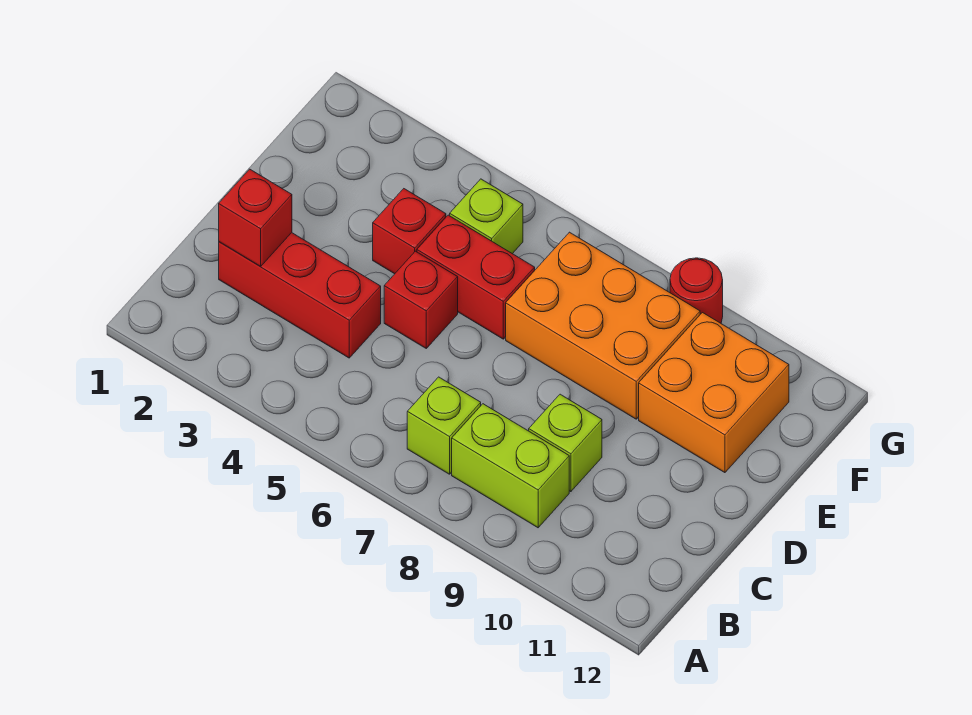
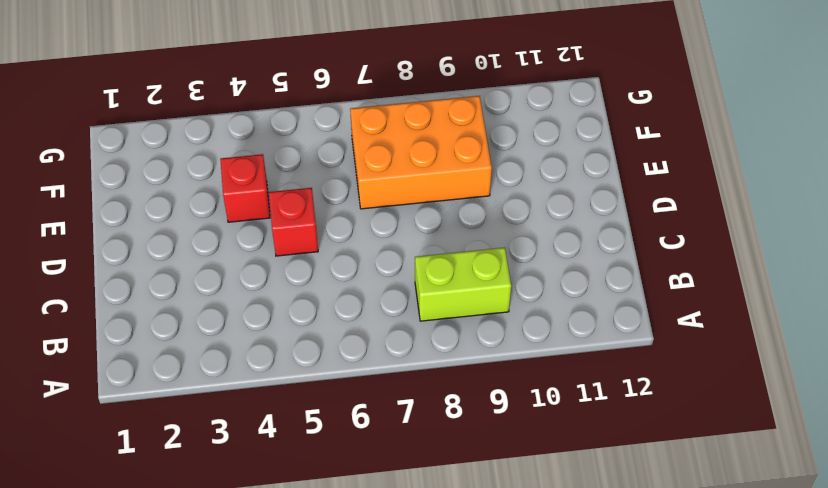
none -> lime 1x1 brick [407,377,481,474]
none -> red 1x3 brick [219,233,381,358]
none -> lime 1x1 brick [529,394,602,492]

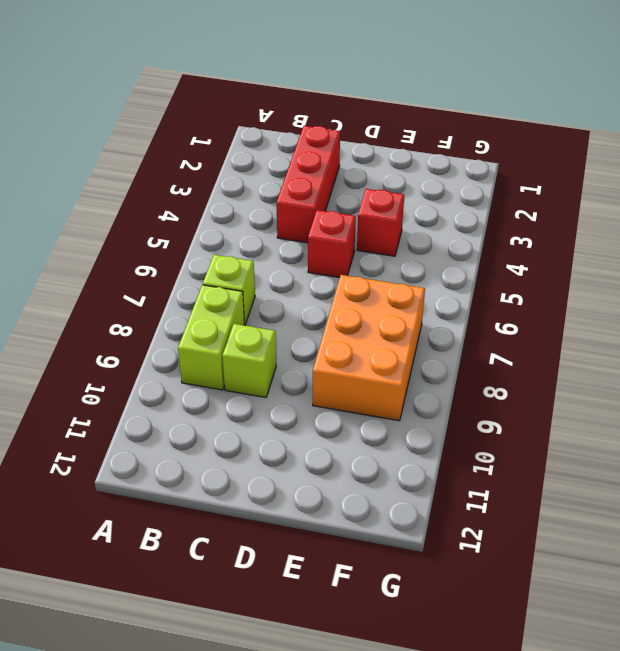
none -> red 1x2 brick [417,215,535,339]
none -> orange 2x2 brick [639,313,789,473]
none -> lime 1x1 brick [450,179,523,254]

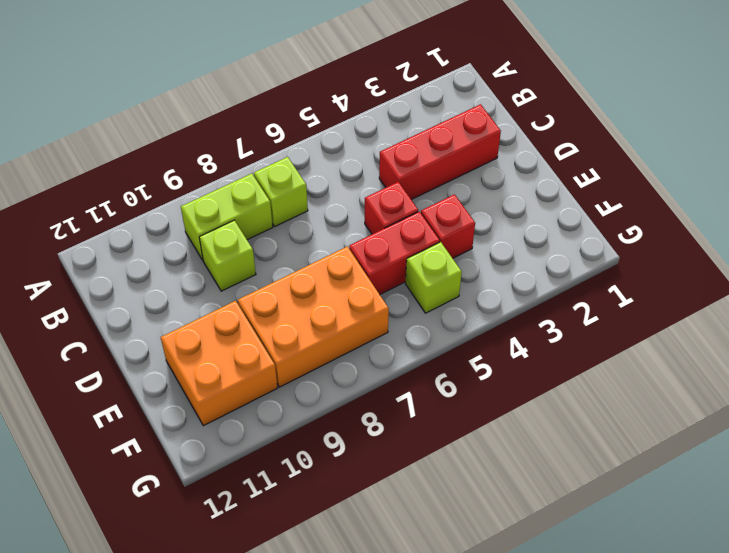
none -> red 1x1 round brick [670,258,723,323]
none -> red 1x1 brick [219,169,292,267]

